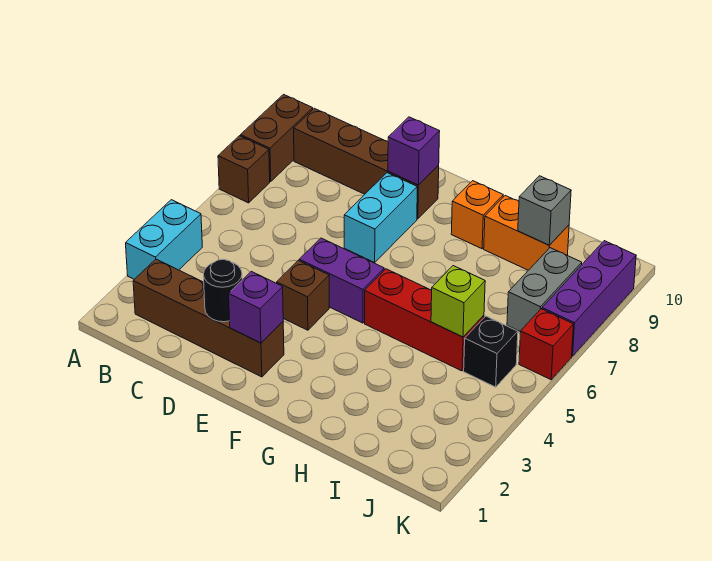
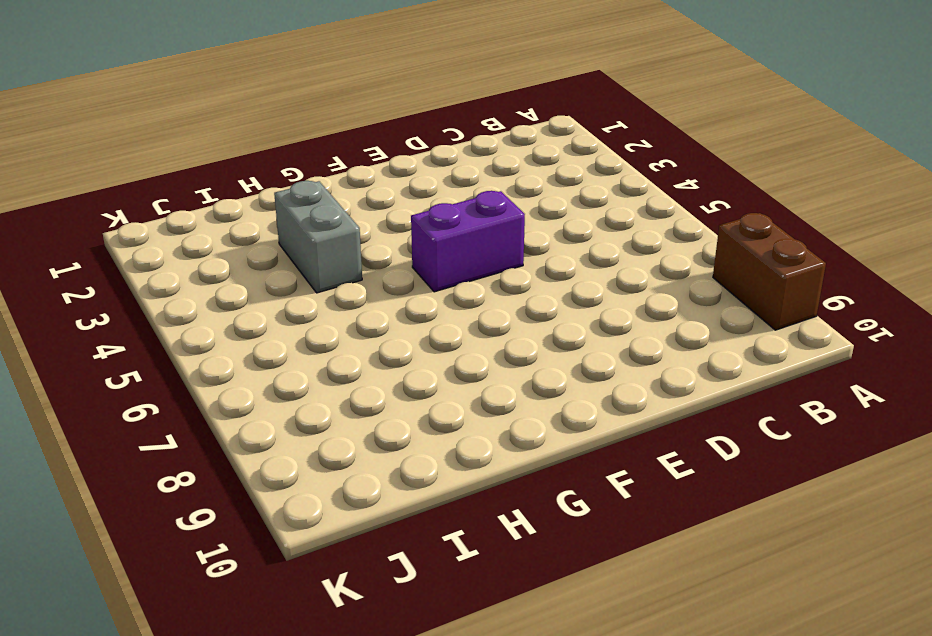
grey 1x2 brick [274,181,362,293] -> grey 1x2 brick moved to [507,248,582,332]
none -> cyan 1x2 brick [126,200,202,279]
none -> brown 1x1 brick [218,136,270,203]
none -> brown 1x4 brick [133,259,284,377]

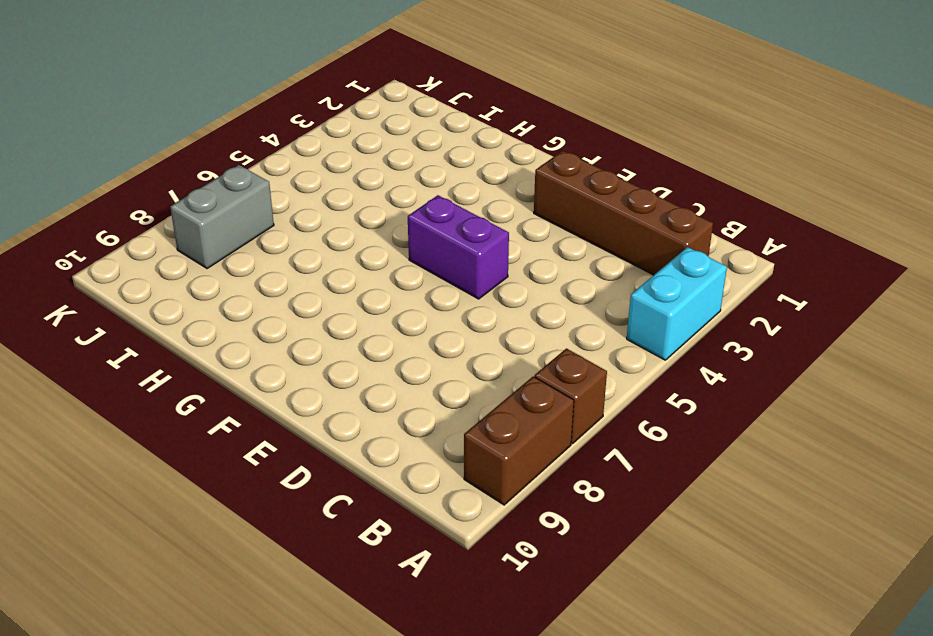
none -> brown 1x4 brick [294,108,439,219]
none -> brown 1x1 brick [277,260,329,330]
none -> cyan 1x2 brick [344,173,417,262]

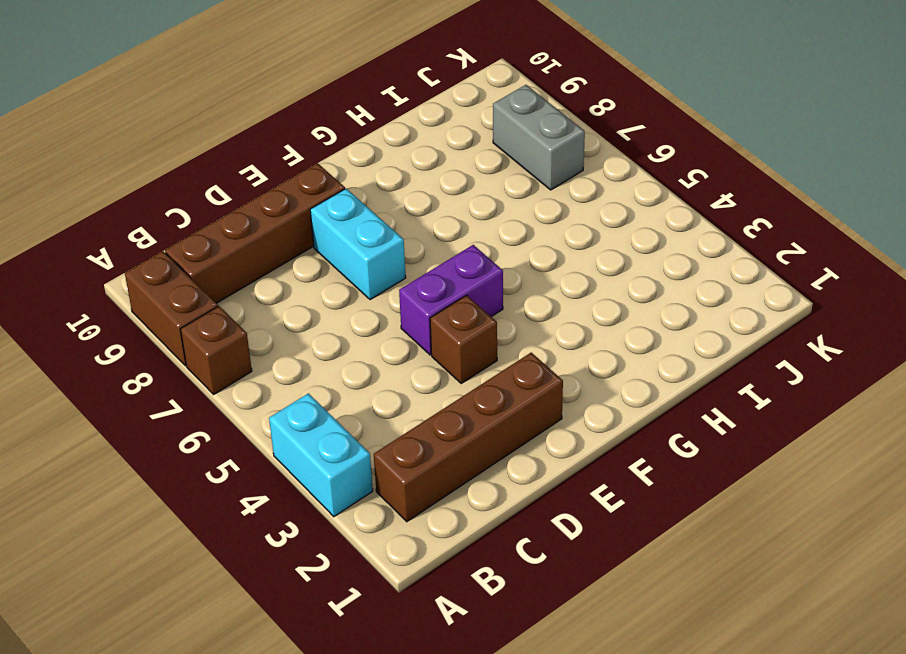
none -> red 1x3 brick [365,269,484,371]
none -> orange 1x1 brick [451,181,503,249]
none -> orange 1x2 brick [484,196,569,270]

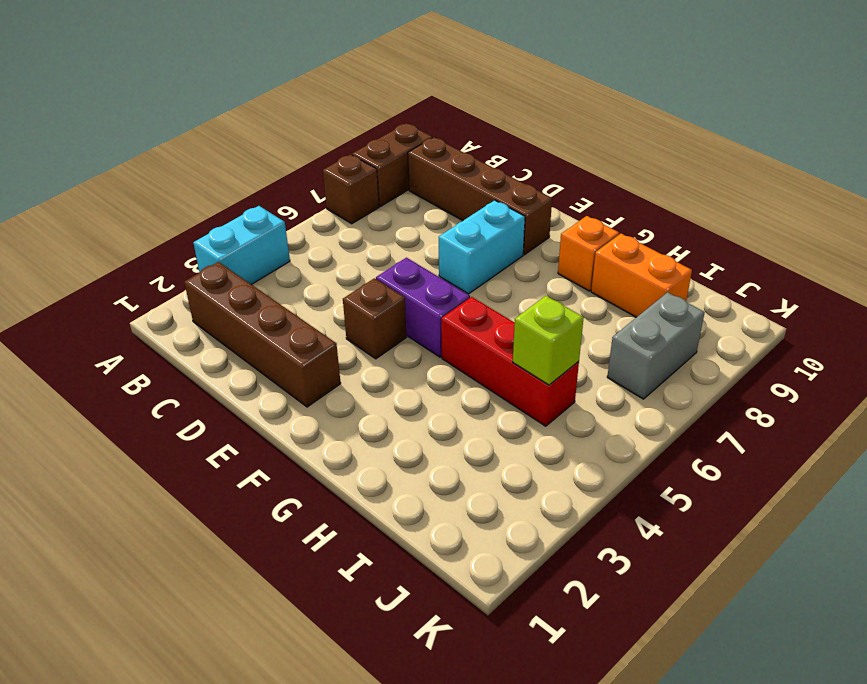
none -> black 1x1 brick [464,316,518,387]
none -> red 1x1 brick [519,309,573,380]
none -> purple 1x3 brick [542,241,636,356]

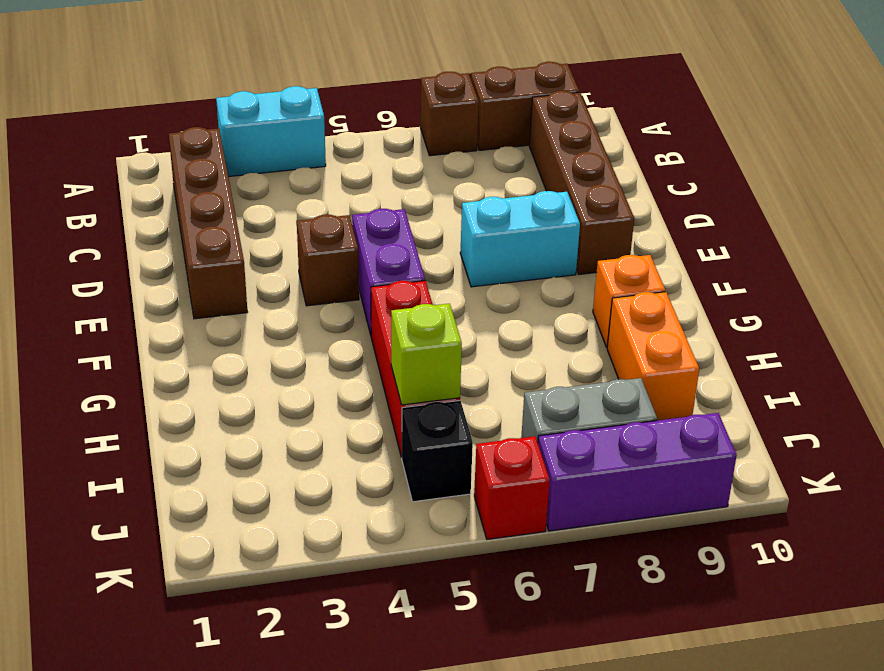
none -> black 1x1 round brick [204,259,242,322]
none -> purple 1x1 brick [229,271,283,343]
none -> purple 1x1 brick [388,117,440,185]

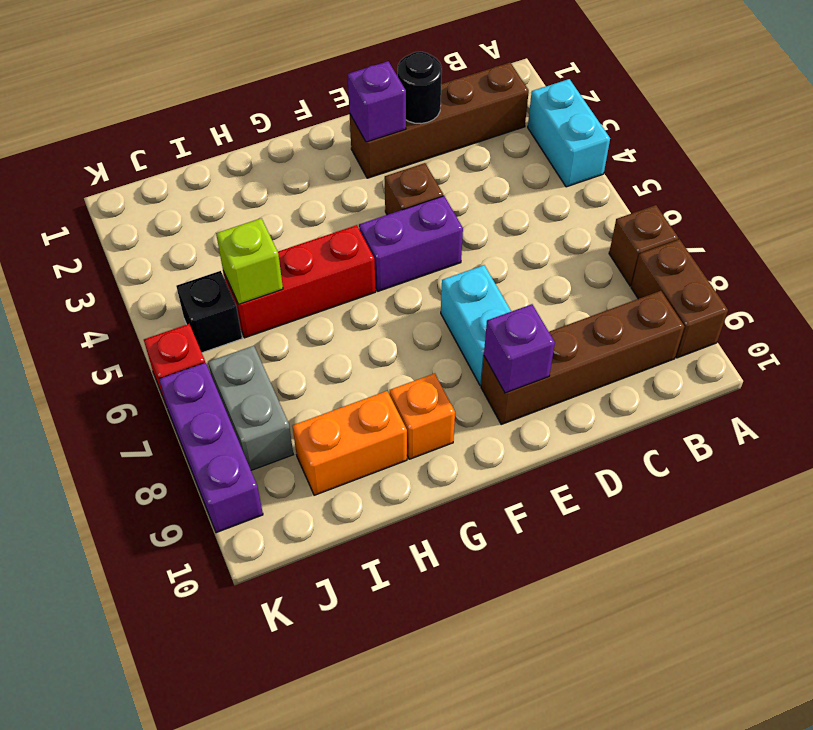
none -> grey 1x1 brick [518,176,571,245]

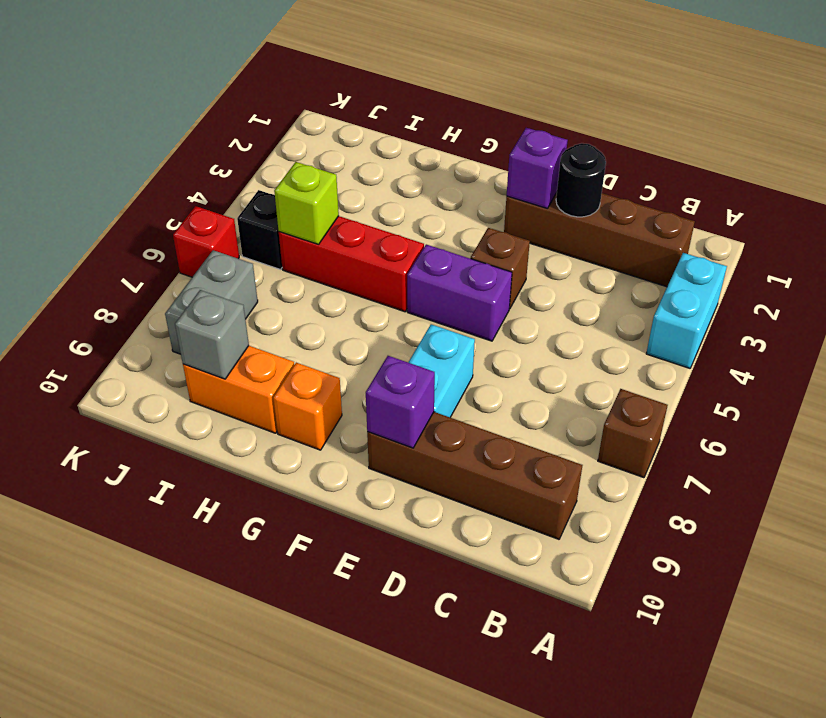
none -> brown 1x2 brick [241,94,313,182]
none -> purple 1x3 brick [542,241,636,356]

